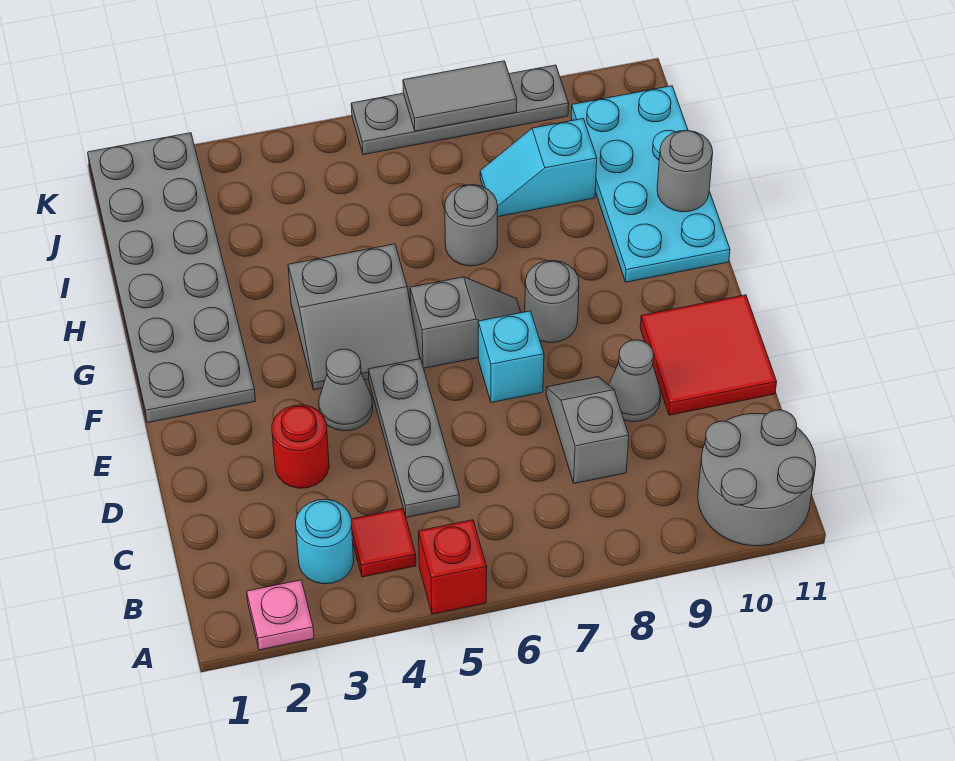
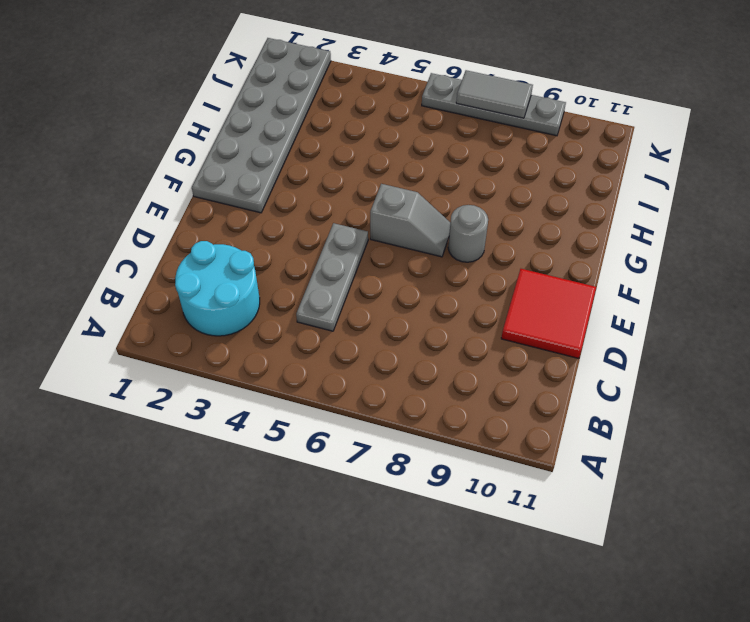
cyan 2x2 round brick [175,241,260,336] -> cyan 1x1 round brick [296,500,354,584]
none -> pink 1x1 plate [247,580,314,650]
none -> red 1x1 brick [418,520,487,614]
none -> grey 2x2 round brick [698,410,816,546]

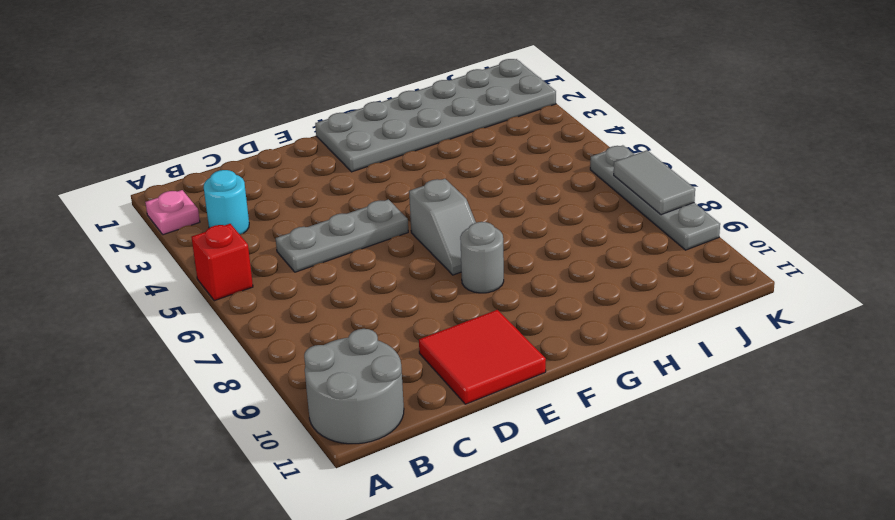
none -> red 1x1 tile [351,509,416,577]
none -> grey 1x2 slope [546,377,629,483]
none -> red 1x1 round brick [272,405,329,488]

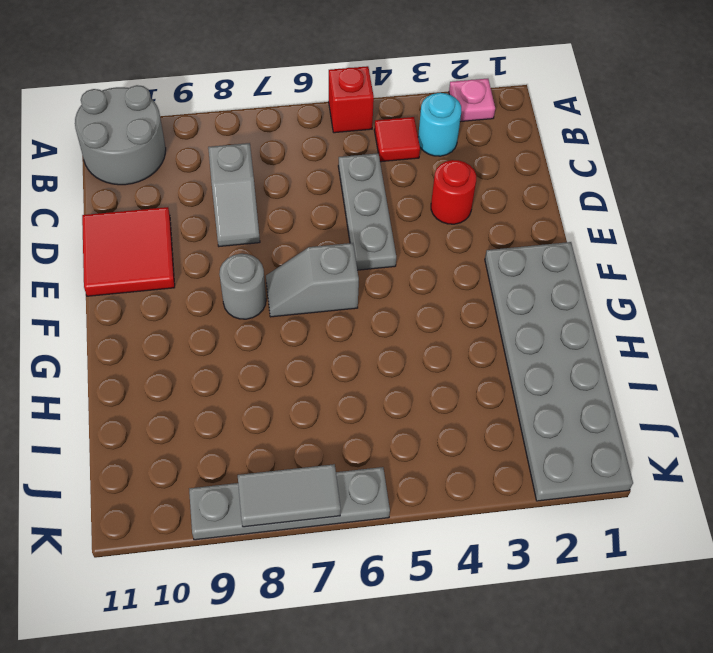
none -> grey 1x1 cone [609,340,661,422]
none -> grey 1x1 cone [319,349,373,431]
none -> cyan 1x1 brick [478,311,544,403]

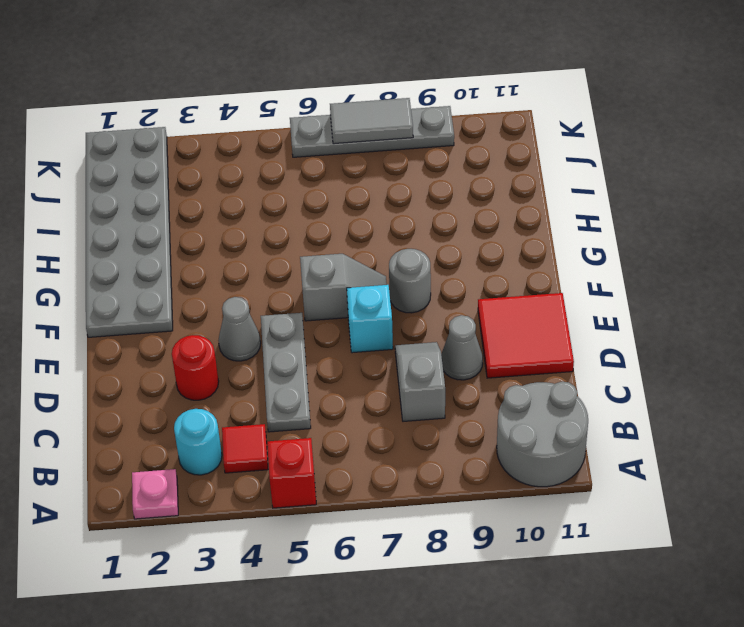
none -> grey 2x2 slope [288,244,420,390]
none -> cyan 2x4 plate [571,86,730,282]
none -> grey 1x1 round brick [445,185,498,266]

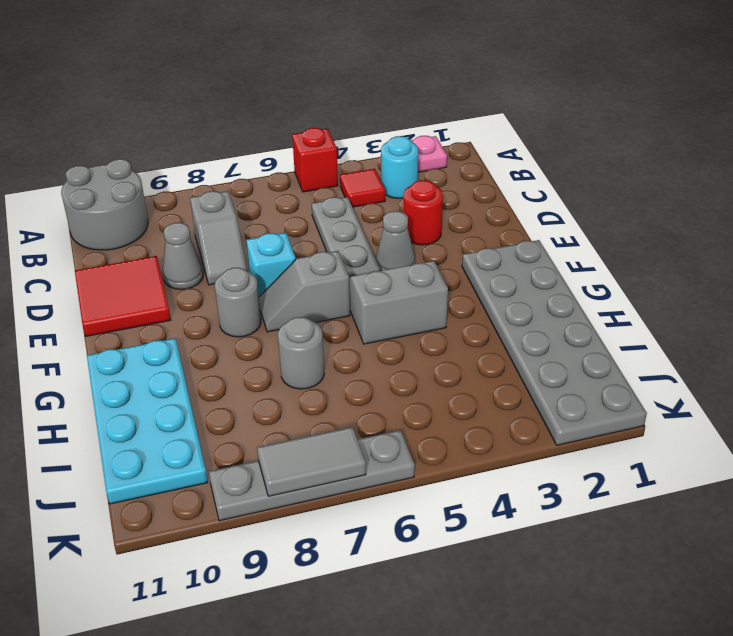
none -> cyan 1x2 slope [480,119,597,217]
none -> grey 1x1 round brick [657,131,713,212]

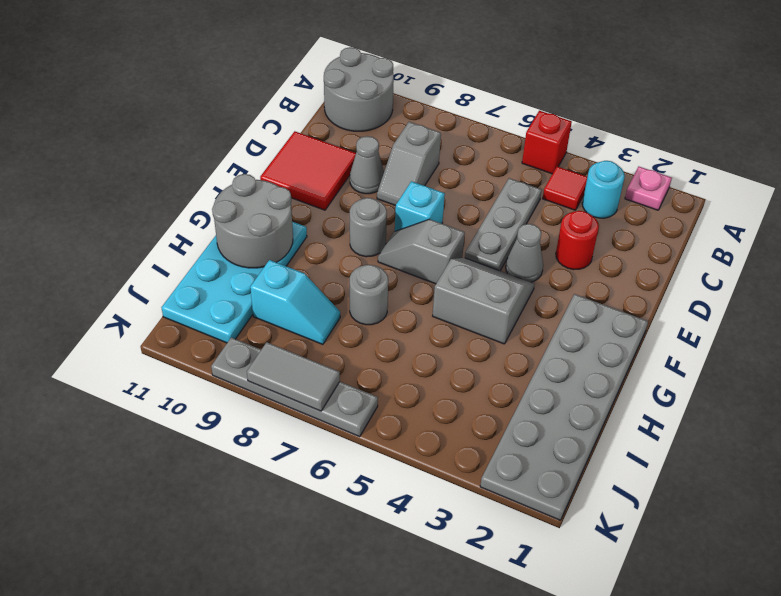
grey 2x2 round brick [212,174,293,268] -> grey 1x1 round brick [657,131,713,212]

